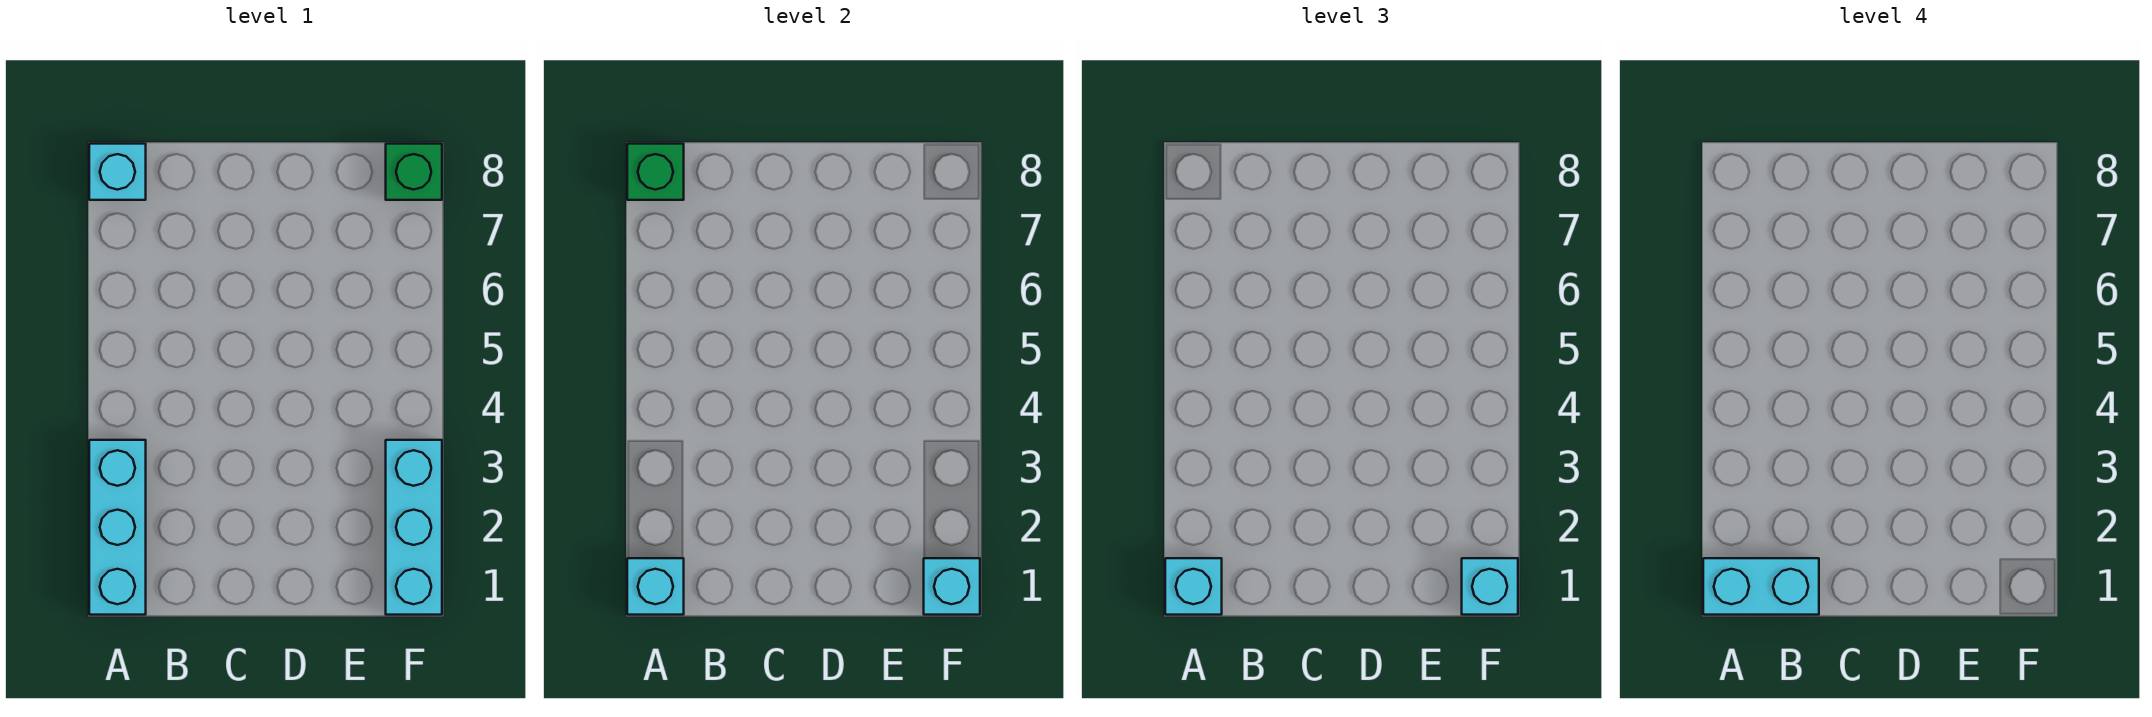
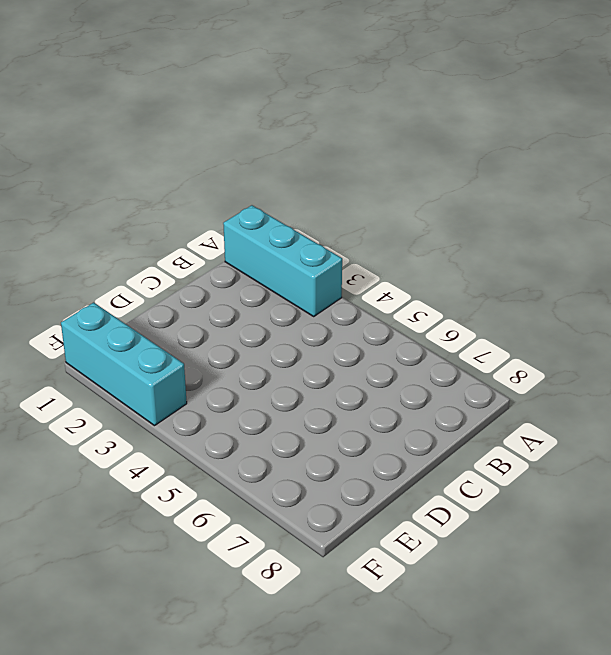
none -> cyan 1x1 brick [89,144,146,200]
none -> green 1x1 brick [386,144,442,200]

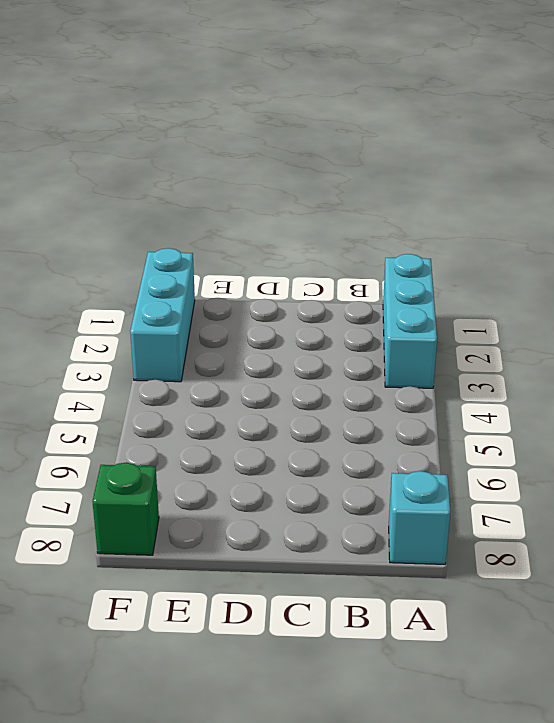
none -> cyan 1x1 brick [627,558,684,615]
none -> green 1x1 brick [627,144,684,200]

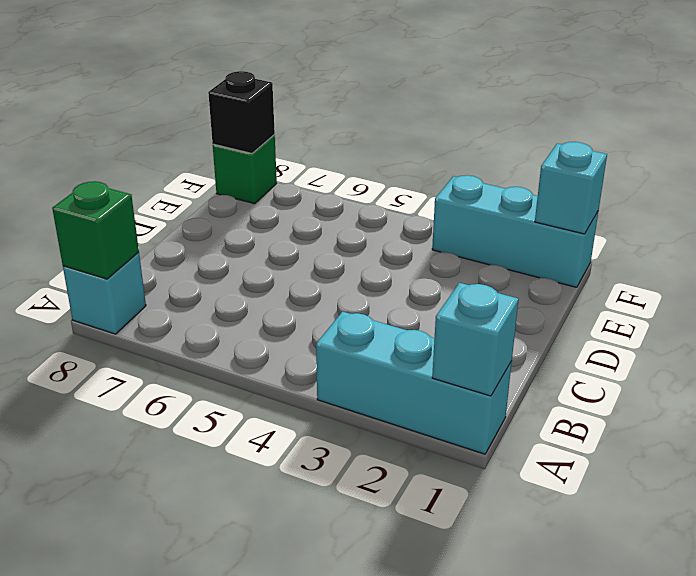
black 1x1 brick [208,71,275,154] -> none
none -> cyan 1x1 brick [1165,558,1222,615]
none -> cyan 1x1 brick [1462,558,1518,615]

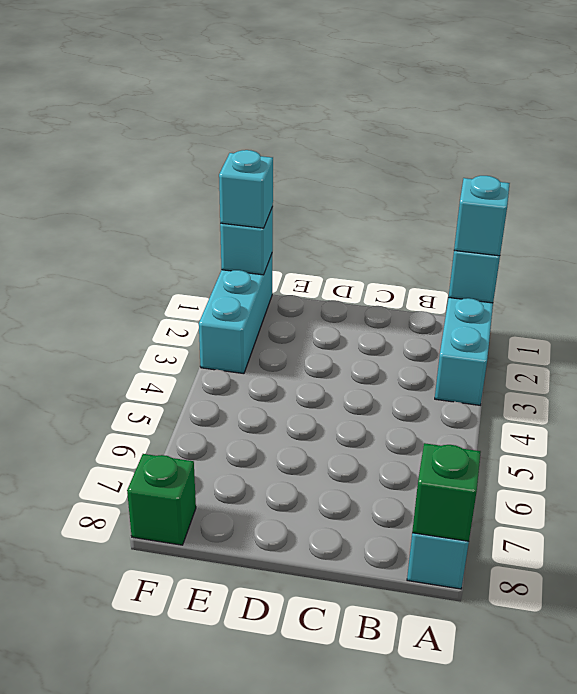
none -> cyan 1x2 brick [1703,558,1819,615]

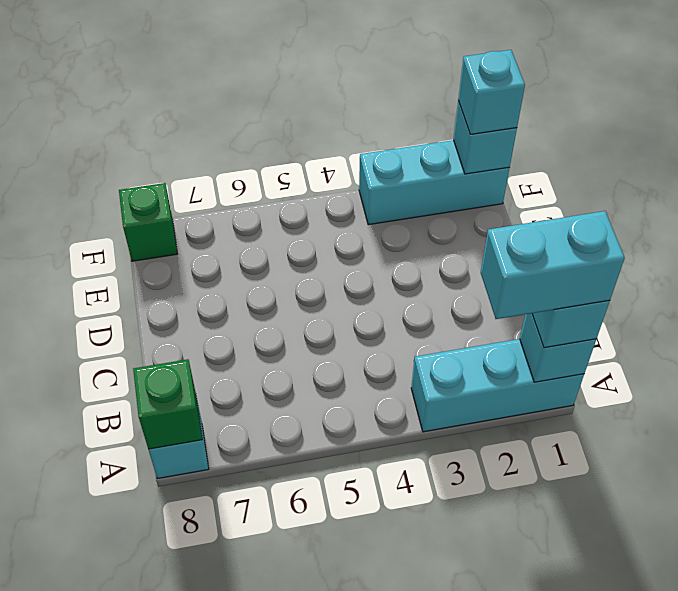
cyan 1x2 brick [481,211,625,319] -> cyan 1x2 brick turned to [1703,558,1819,615]

